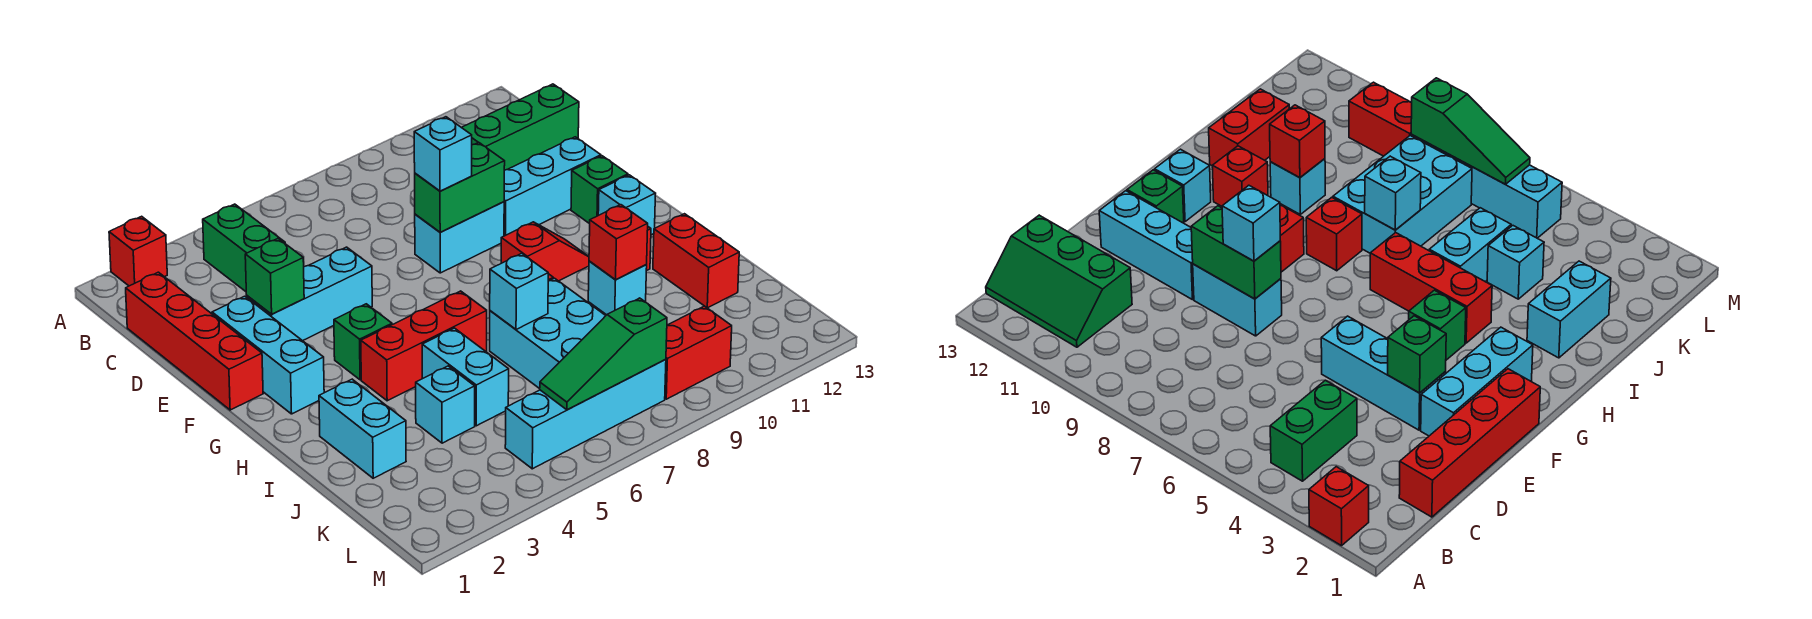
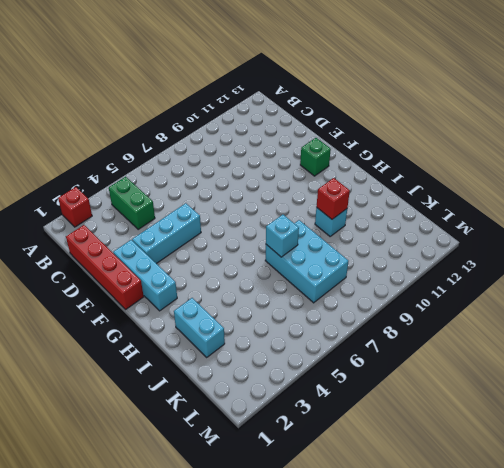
none -> green 2x3 slope [461,84,579,170]
none -> cyan 1x2 brick [415,202,504,273]
none -> cyan 1x3 brick [504,137,601,236]

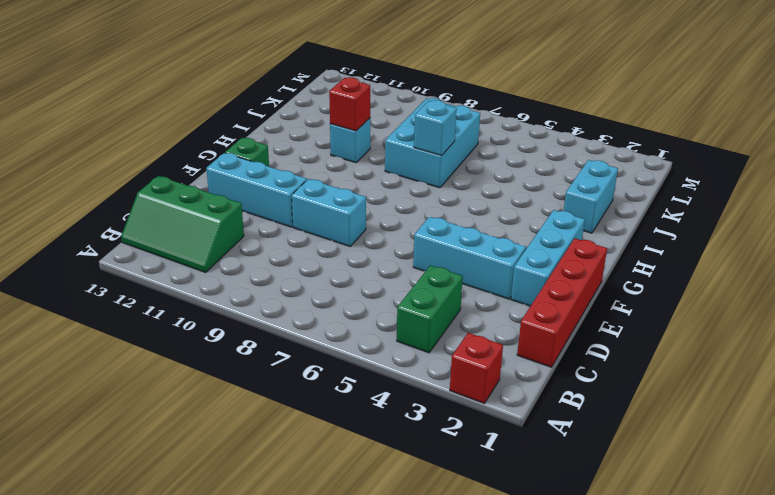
none -> green 1x1 brick [334,304,392,380]
none -> red 1x2 slope [501,222,589,281]
none -> cyan 1x1 brick [598,175,656,235]

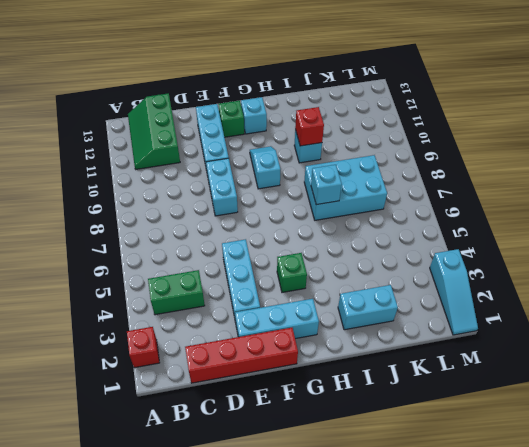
cyan 1x2 slope [250,146,280,189] -> red 1x2 slope [501,222,589,281]
cyan 1x3 slope [430,249,478,335] -> none
none -> red 1x3 brick [361,291,487,401]
none -> red 1x1 brick [1306,197,1362,271]
none -> red 1x1 brick [1212,146,1268,206]

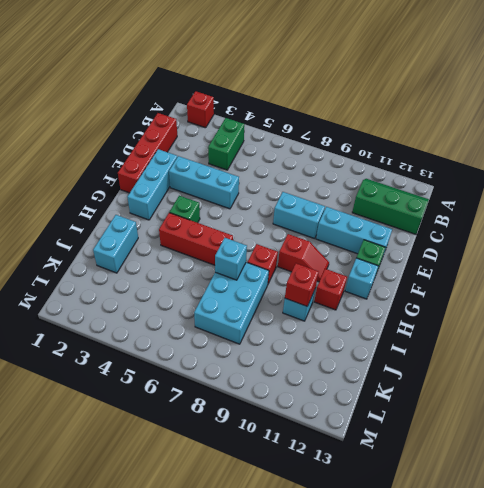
none -> cyan 1x2 brick [422,328,509,426]
none -> red 1x2 brick [653,214,739,308]
none -> cyan 1x1 brick [416,366,475,443]

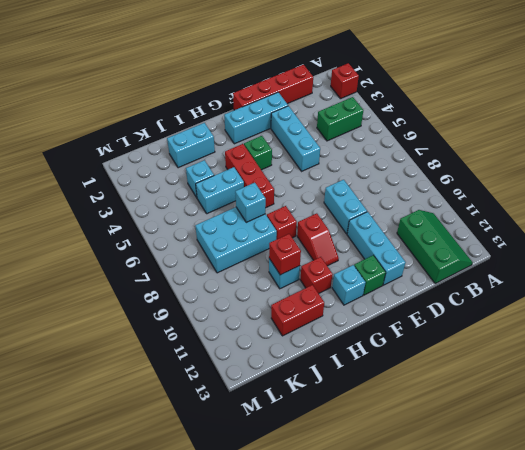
none -> cyan 1x4 brick [505,359,666,469]
none -> red 1x2 brick [665,306,732,399]
none -> green 1x1 brick [245,239,304,314]

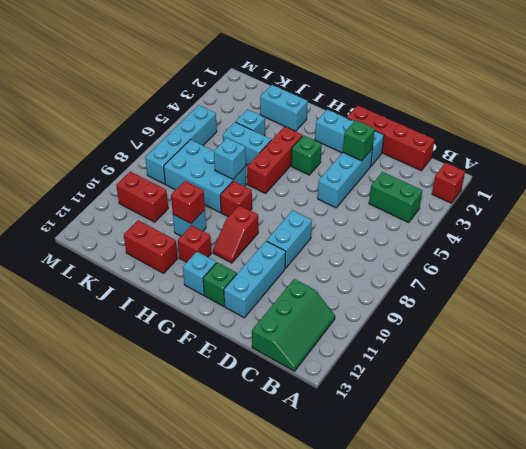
red 1x2 brick [116,171,168,222] -> red 1x2 brick turned to [665,306,732,399]
none -> green 1x2 brick [415,142,505,232]
none -> green 1x3 slope [540,298,667,410]
none -> cyan 1x1 brick [414,117,472,191]

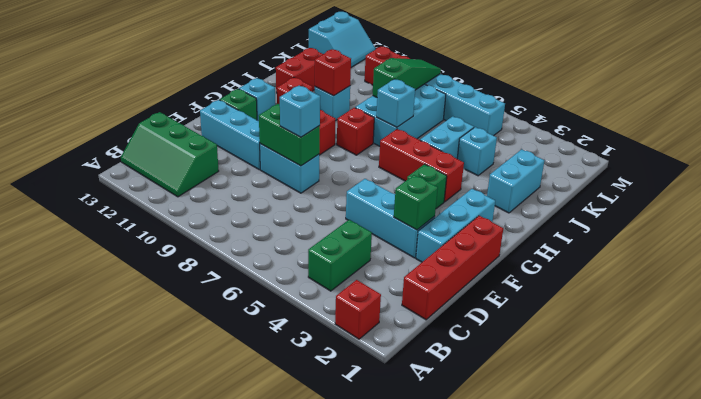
green 1x3 slope [373,58,441,98] -> green 1x3 slope turned to [540,298,667,410]
cyan 2x2 slope [309,12,375,67] -> none

